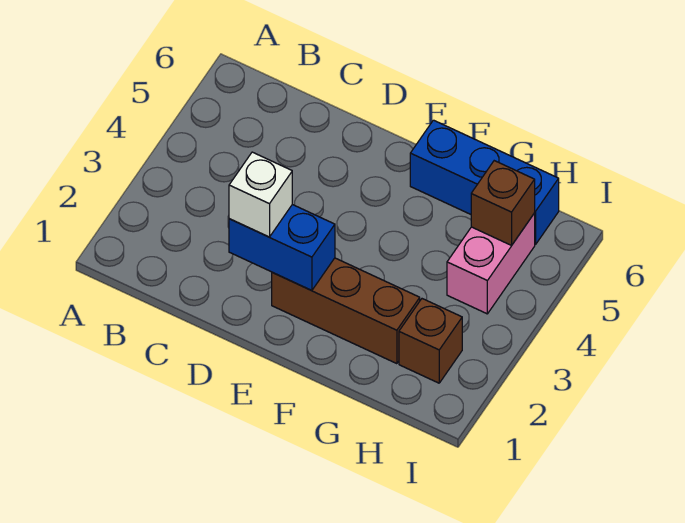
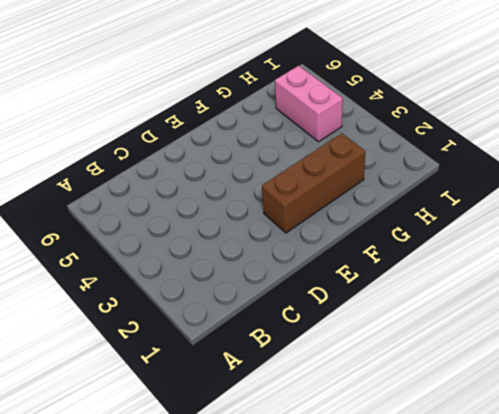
none -> blue 1x3 brick [410,120,559,244]
none -> brown 1x1 brick [399,299,462,383]

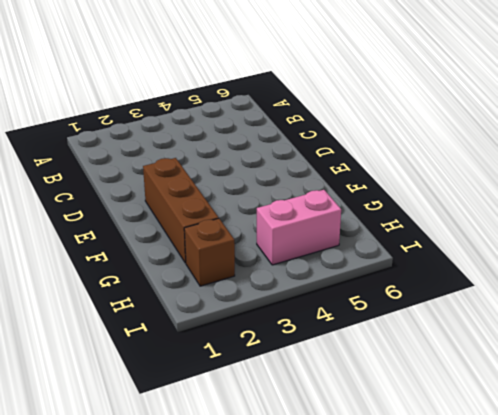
none -> blue 1x3 brick [410,120,559,244]
none -> blue 1x2 brick [229,205,335,291]

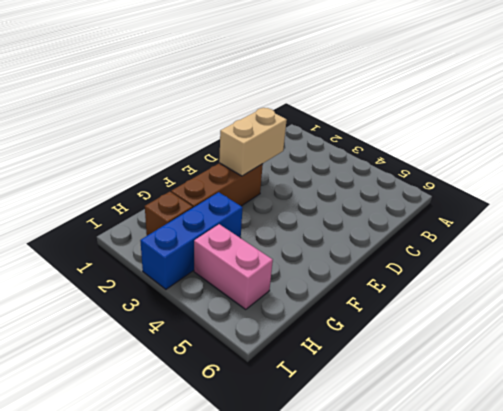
tan 1x2 brick [219,108,287,176] -> blue 1x2 brick [229,205,335,291]
blue 1x3 brick [140,192,243,289] -> blue 1x3 brick moved to [410,120,559,244]
none -> brown 1x1 brick [471,161,535,245]
none -> white 1x1 brick [229,152,292,237]

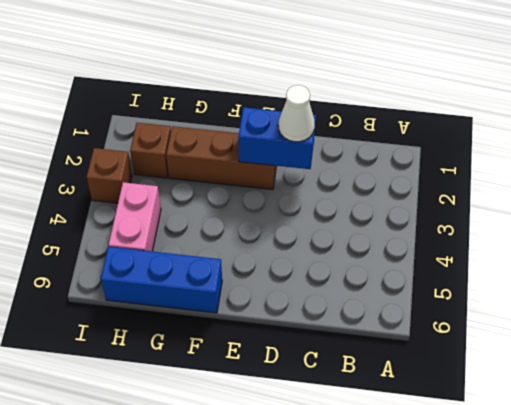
white 1x1 cone [278,85,315,142] -> white 1x1 brick [229,152,292,237]
brown 1x1 brick [87,148,132,203] -> brown 1x1 brick moved to [471,161,535,245]

